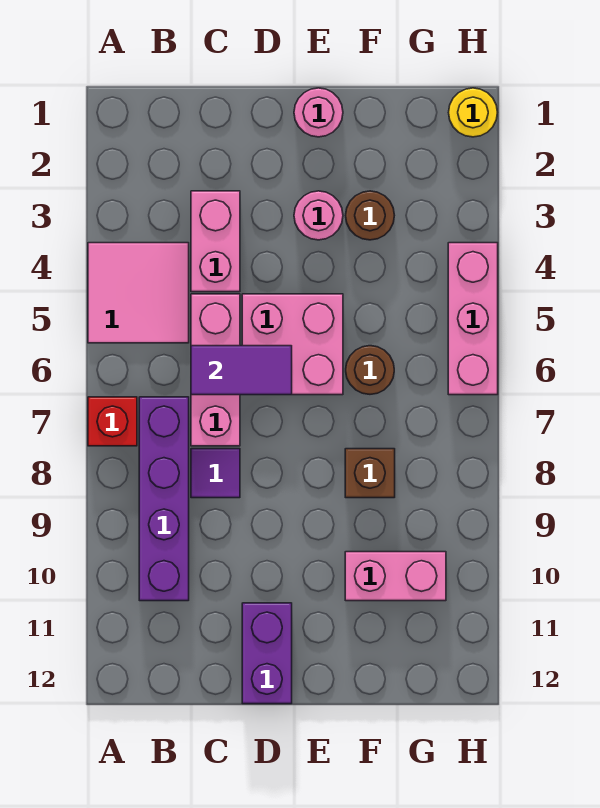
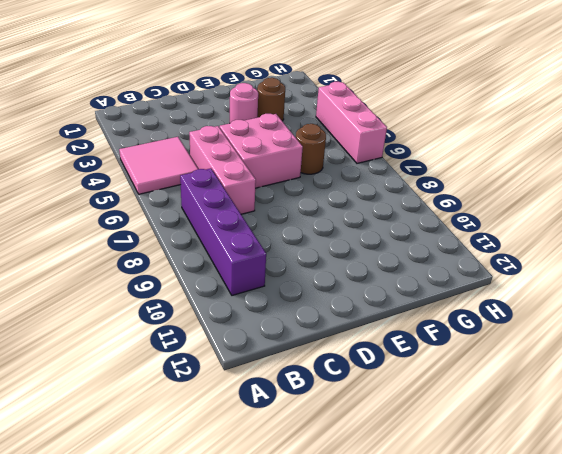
none -> red 1x1 brick [88,397,137,446]
none -> pink 1x2 brick [191,191,240,292]
none -> purple 1x1 tile [191,449,240,498]

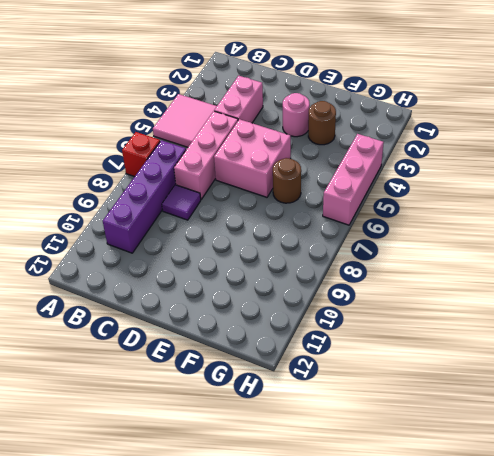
none -> purple 1x2 brick [242,603,292,704]
none -> pink 1x1 round brick [294,88,343,137]
none -> brown 1x1 brick [345,449,395,498]

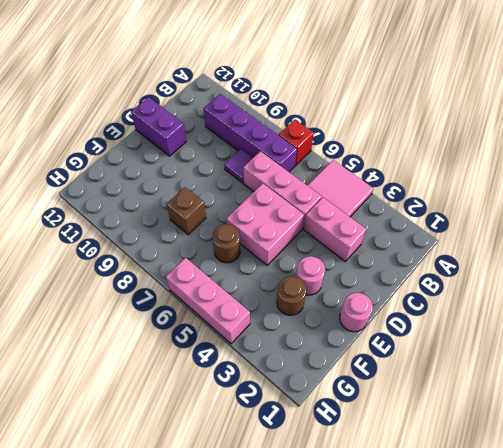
none -> pink 1x2 brick [345,552,446,601]
none -> yellow 1x1 round brick [449,88,497,137]
none -> purple 1x2 tile [191,346,292,395]

